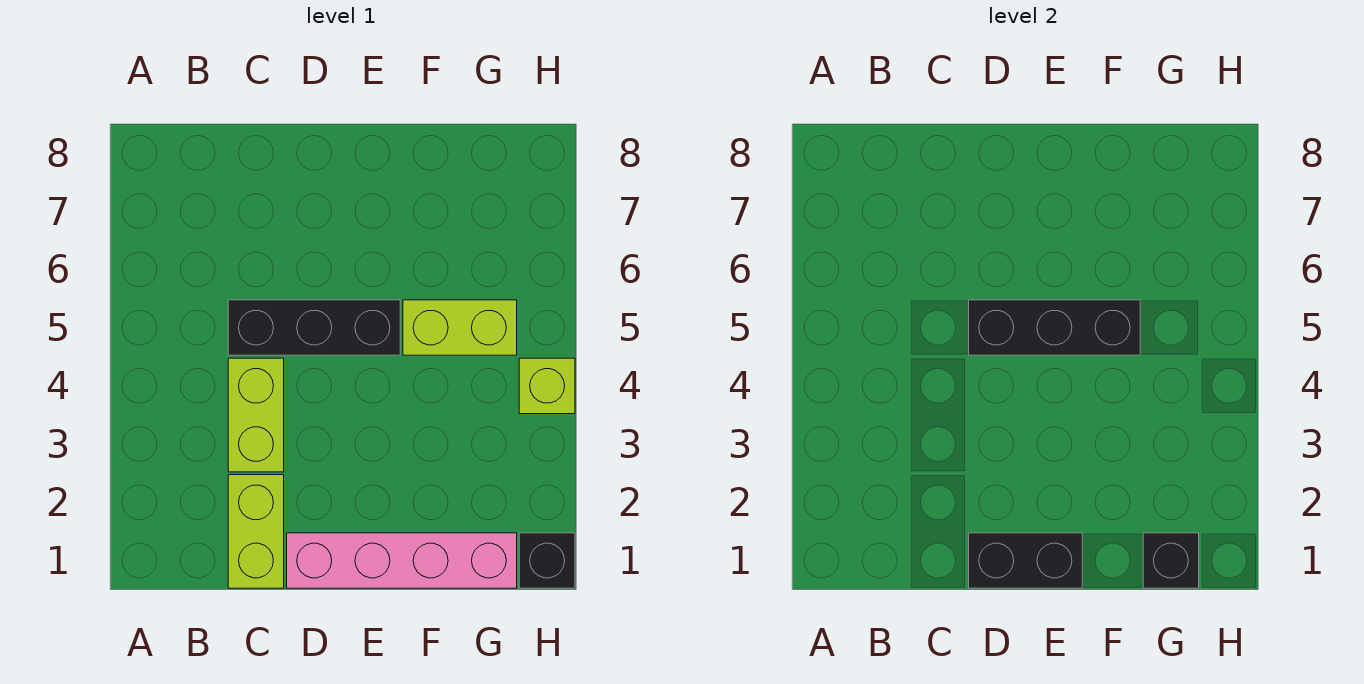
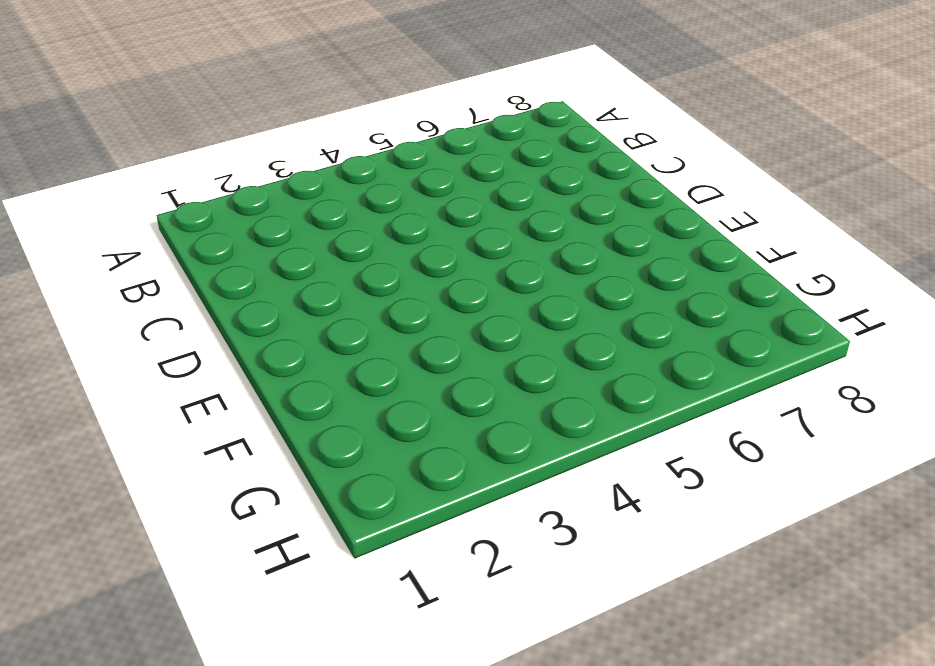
none -> lime 1x2 brick [228,475,284,588]
none -> lime 1x2 brick [228,358,284,472]

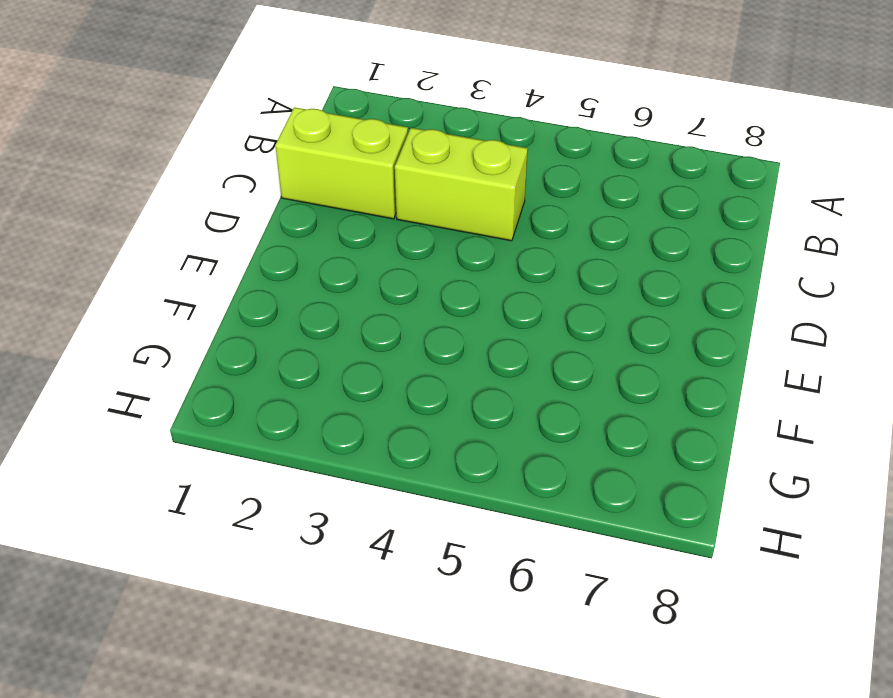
none -> black 1x3 brick [228,300,400,355]
none -> pink 1x4 brick [287,533,517,588]

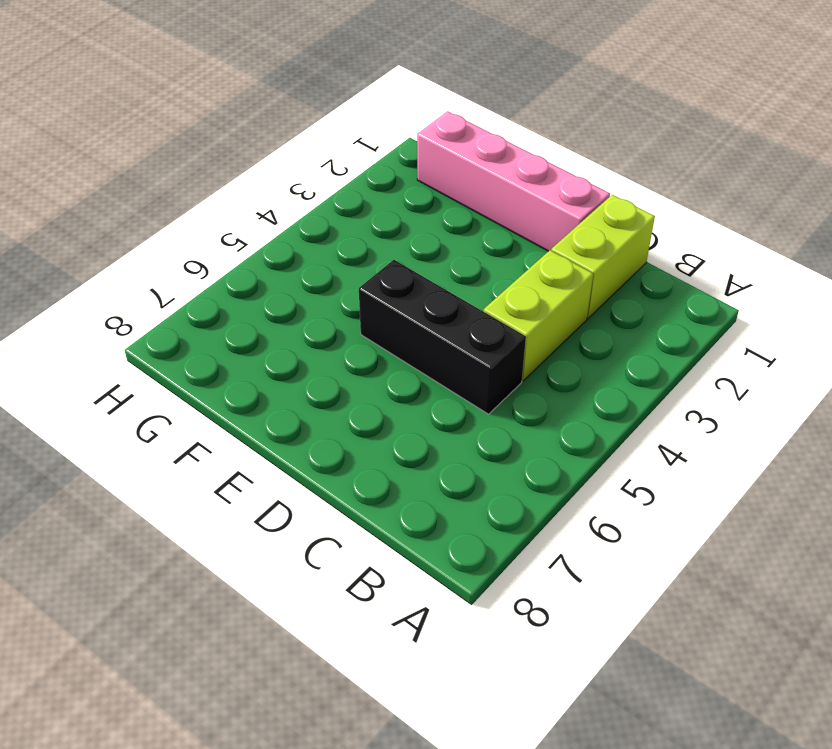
none -> lime 1x2 brick [403,300,517,355]
none -> black 1x1 brick [519,533,575,588]

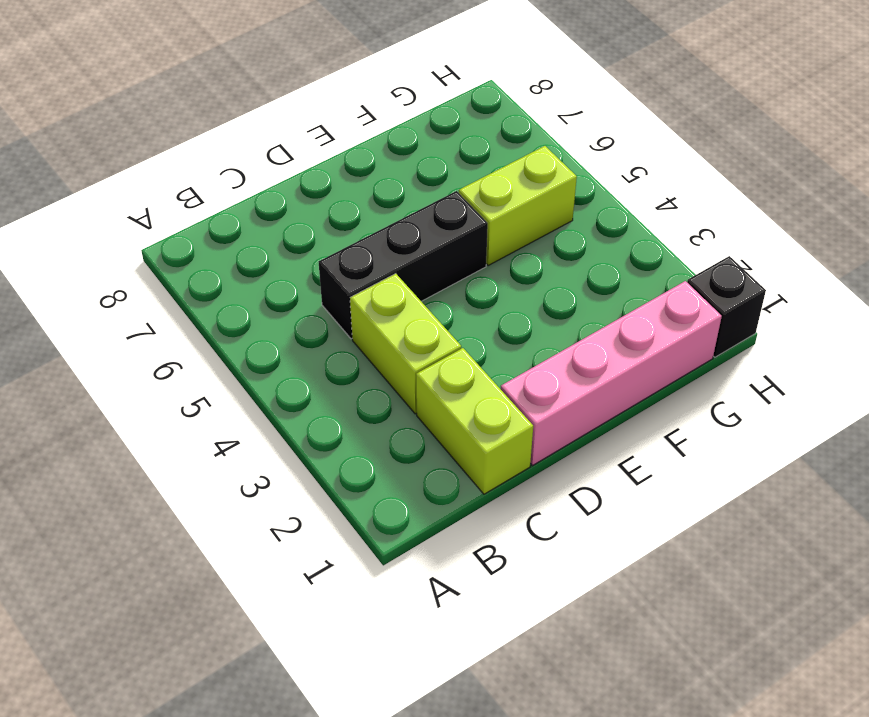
none -> lime 1x1 brick [519,358,575,414]
none -> black 1x2 brick [969,533,1082,588]

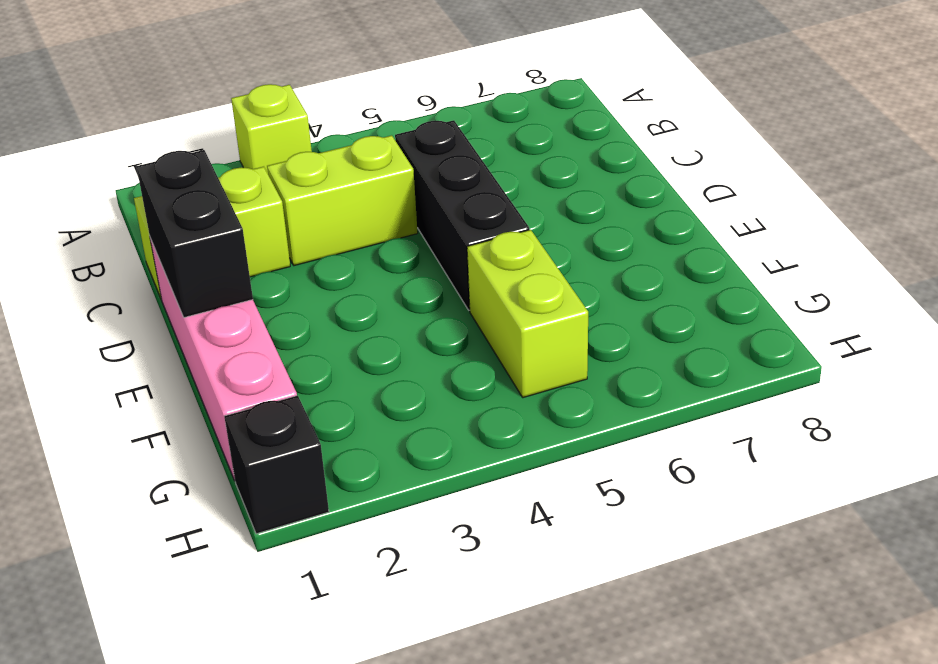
lime 1x1 brick [231,84,312,173] -> lime 1x1 brick moved to [519,358,575,414]
none -> black 1x3 brick [969,300,1140,355]
none -> black 1x1 brick [1143,533,1199,588]

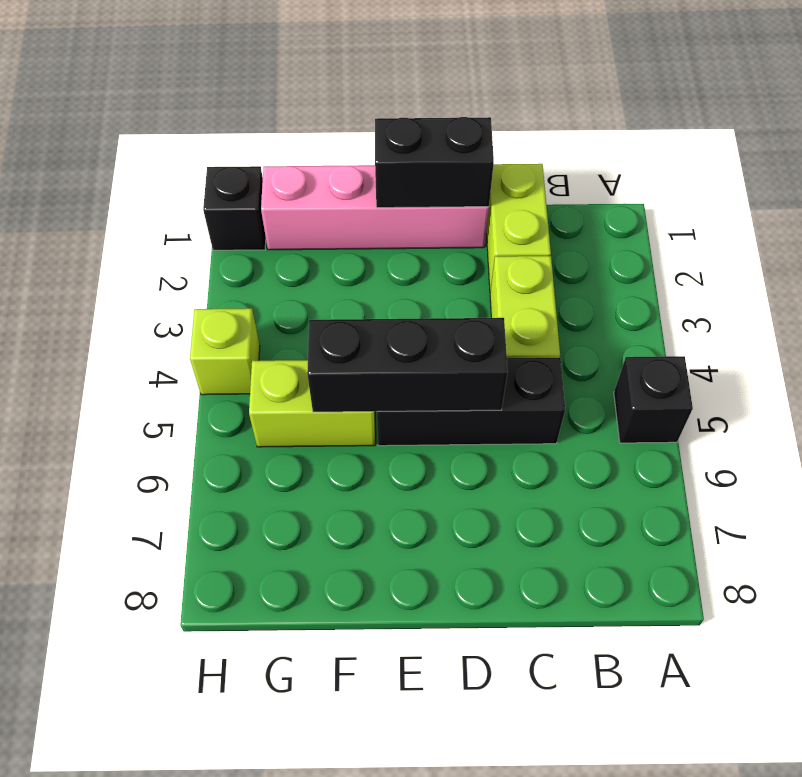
black 1x1 brick [614,356,693,443] -> black 1x1 brick moved to [1143,533,1199,588]

